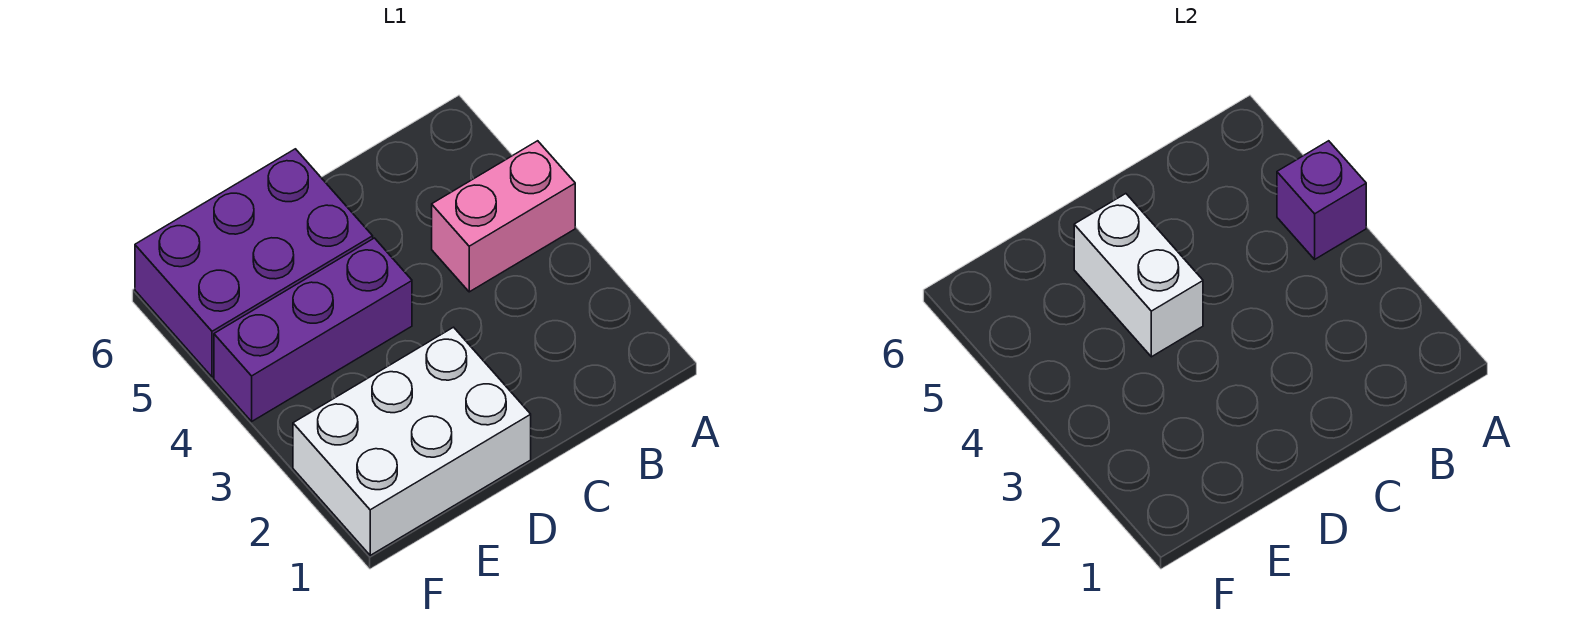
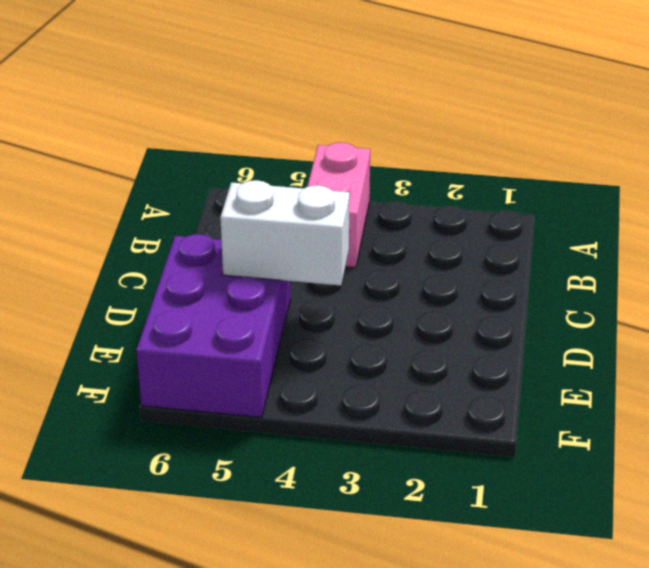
none -> white 2x3 brick [293,327,531,555]
none -> purple 1x3 brick [214,238,412,421]

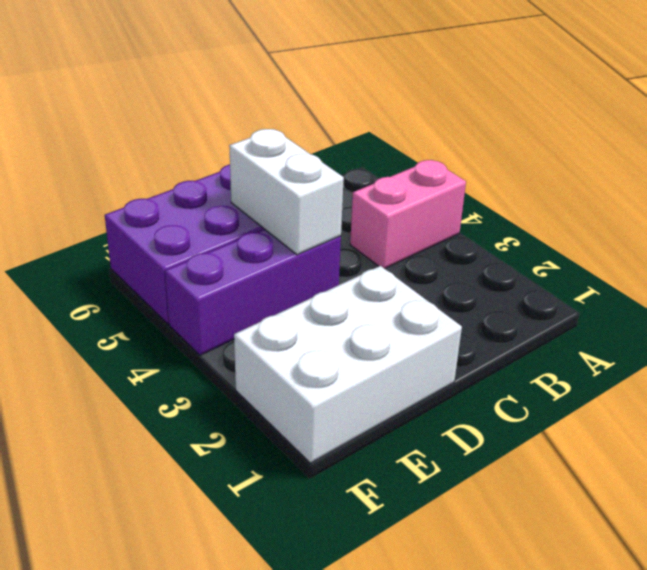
none -> purple 1x1 brick [1277,141,1366,259]

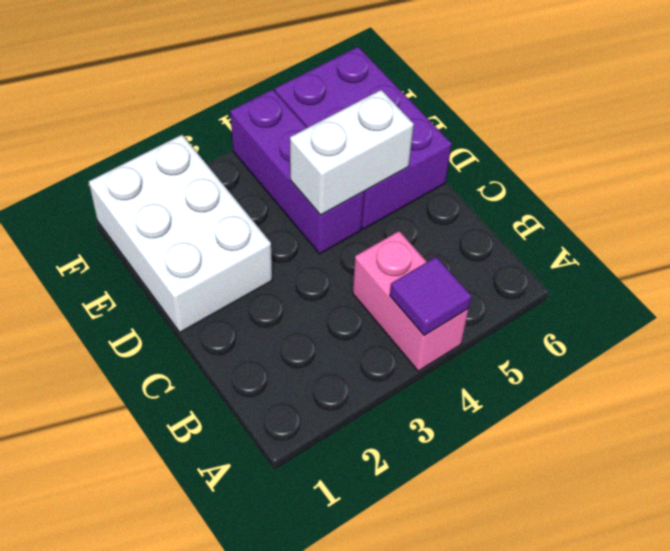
purple 1x1 tile [390,257,471,336] -> purple 1x1 brick [1277,141,1366,259]

